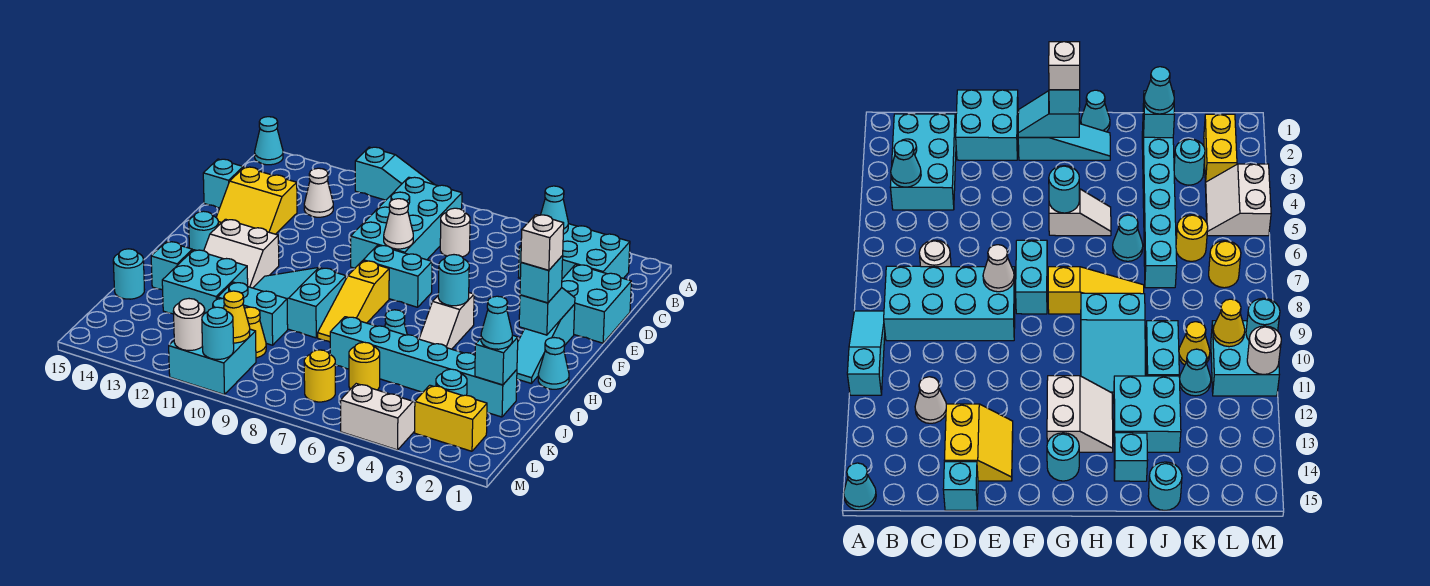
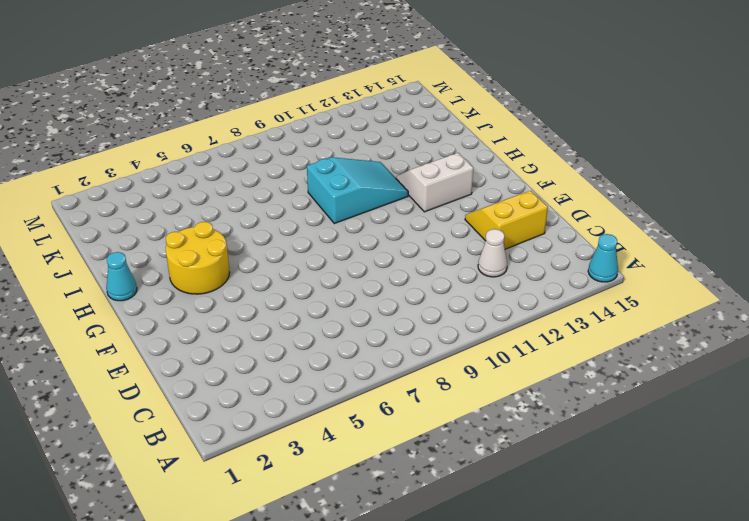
yellow 2x2 round brick [166,222,230,294] -> none
none -> cyan 1x3 slope [355,147,433,200]
none -> cyan 2x3 brick [518,224,630,279]
none -> cyan 2x4 brick [351,177,462,268]
none -> white 1x1 round brick [440,208,470,257]

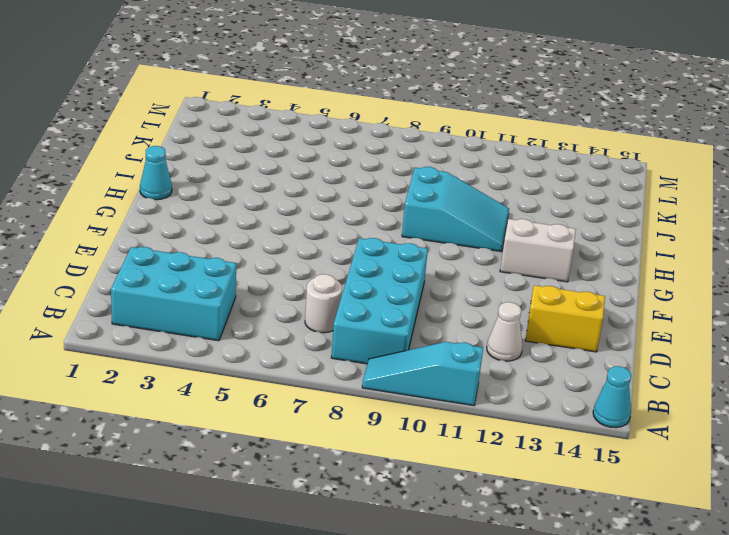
none -> cyan 2x2 brick [562,265,631,343]
none -> cyan 1x1 brick [203,159,243,208]
none -> cyan 1x3 slope [517,304,575,383]
none -> cyan 1x2 brick [363,245,432,307]

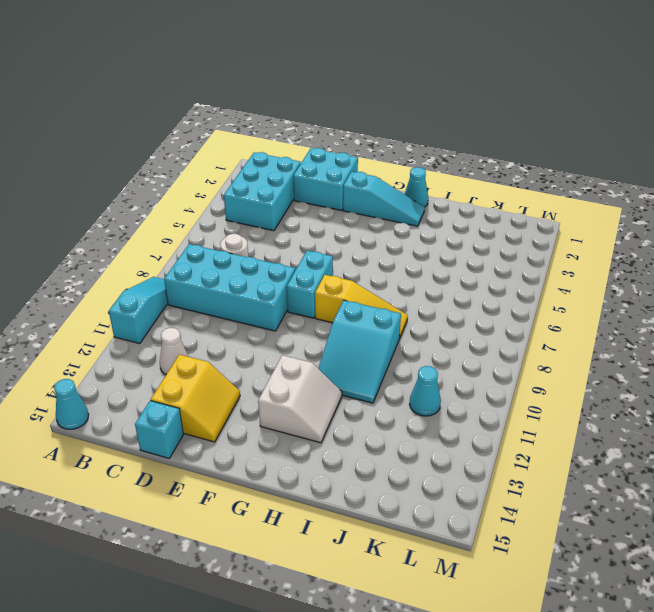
none -> white 1x2 slope [419,293,474,349]
none -> cyan 1x1 round brick [189,211,218,251]
none -> cyan 1x1 cone [385,310,407,335]
none -> cyan 2x2 brick [162,250,248,314]

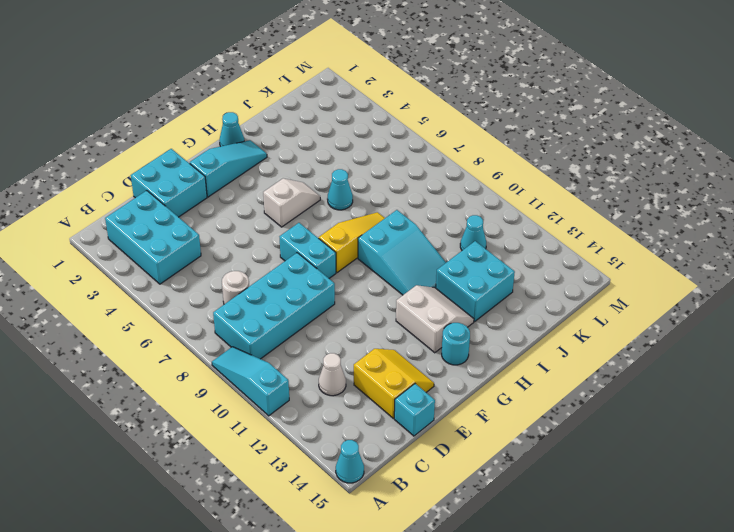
none -> cyan 1x1 brick [151,241,192,290]
none -> cyan 1x6 brick [330,317,517,417]
none -> cyan 1x2 brick [218,282,288,345]
none -> cyan 1x1 round brick [113,249,144,299]

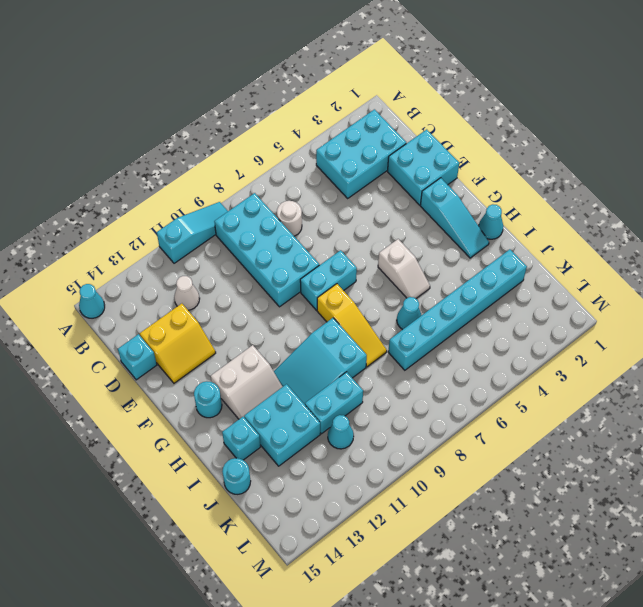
none -> cyan 1x1 round brick [436,369,467,396]
none -> yellow 1x1 round brick [349,342,380,390]
none -> yellow 1x1 cone [245,307,266,358]
none -> yellow 1x2 brick [415,385,487,451]

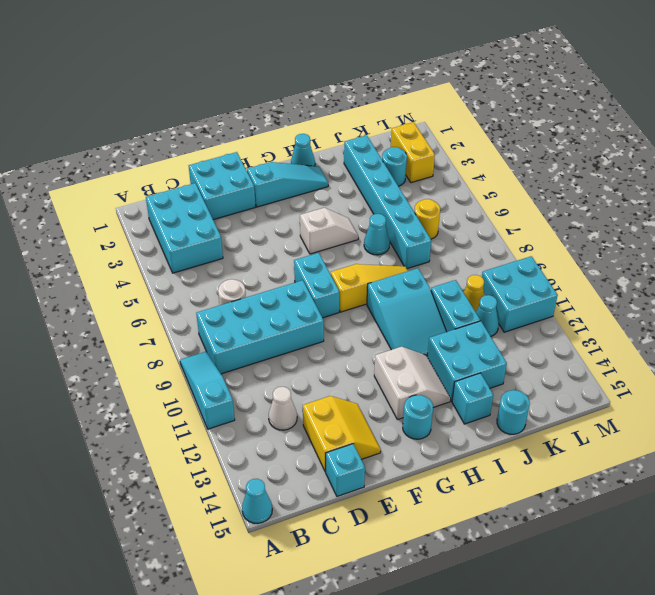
none -> white 2x2 slope [341,384,415,450]
none -> yellow 1x1 round brick [304,350,335,402]
none -> cyan 1x1 cone [541,186,568,234]
none -> white 1x1 cone [384,199,413,249]

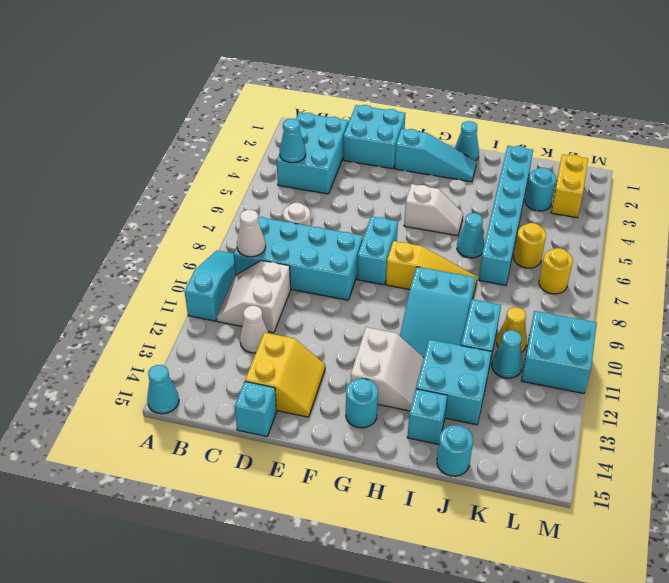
white 1x1 cone [237,210,266,257] -> white 1x1 cone moved to [384,199,413,249]
white 2x2 slope [216,260,291,333] -> white 2x2 slope moved to [341,384,415,450]
none -> cyan 1x2 slope [519,288,575,335]
none -> cyan 1x1 round brick [438,255,469,306]
none -> cyan 1x1 brick [475,335,518,385]
none -> yellow 1x1 cone [224,291,250,343]

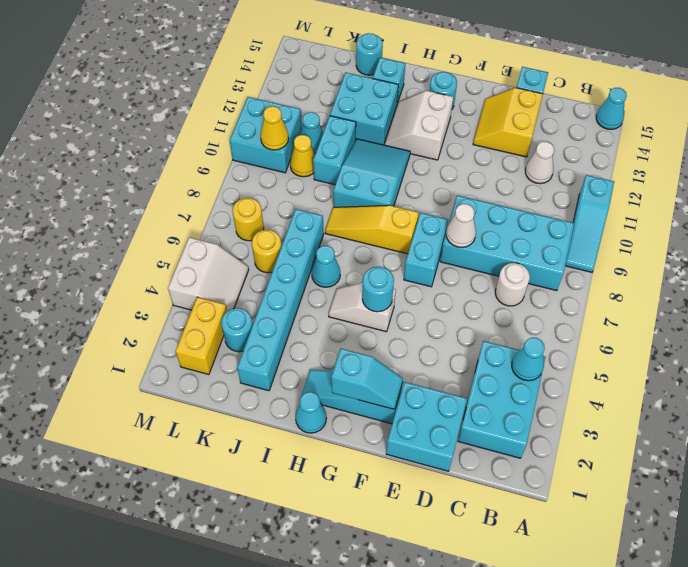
none -> cyan 1x1 brick [475,335,518,385]
none -> cyan 1x1 round brick [202,307,234,359]
none -> white 1x1 round brick [174,299,205,350]
none -> cyan 1x1 brick [520,256,563,303]

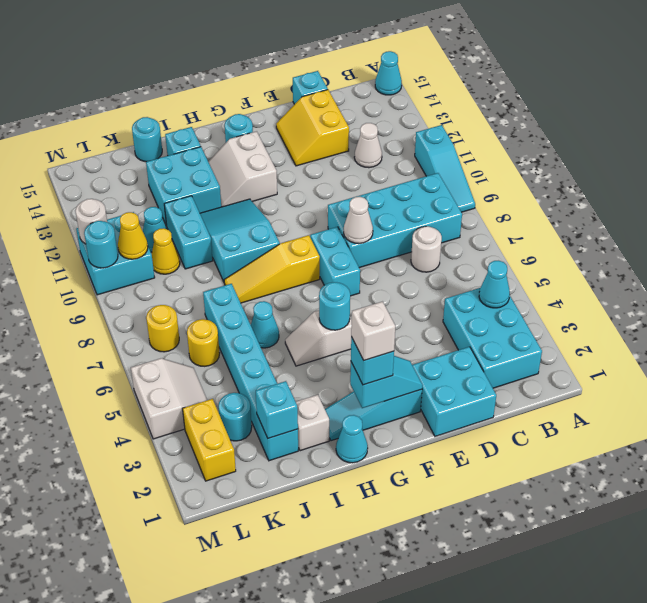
white 1x1 brick [296,395,329,451] -> none
none -> cyan 1x1 cone [481,296,512,349]

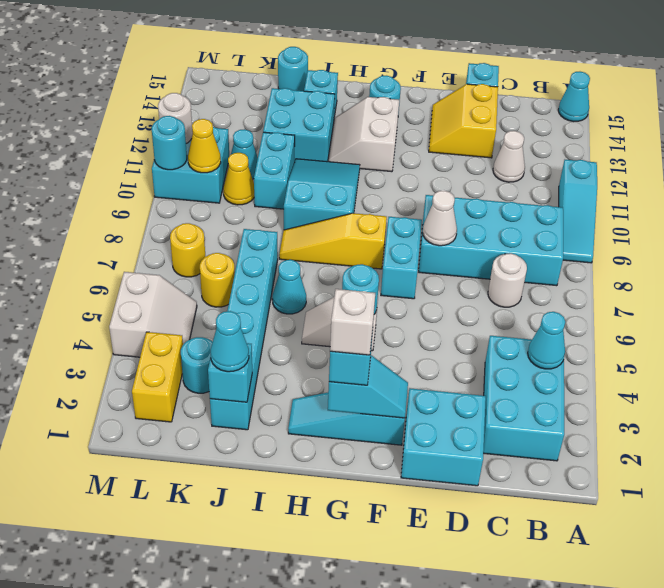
none -> cyan 1x1 cone [538,338,569,389]

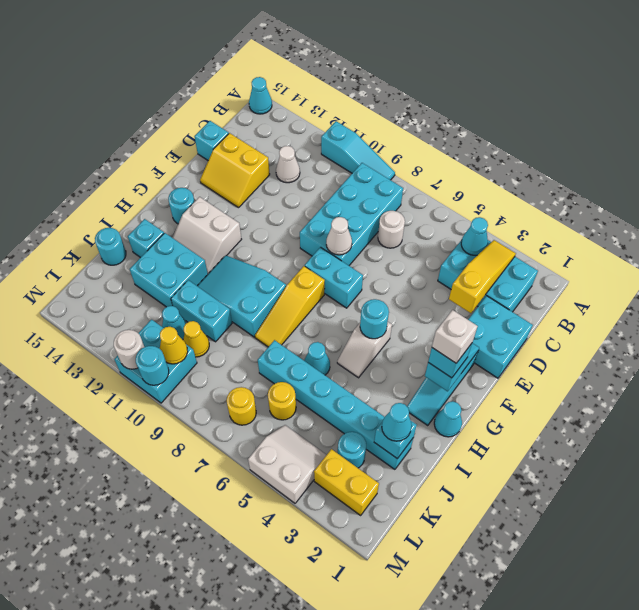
yellow 1x3 slope [449,240,516,313] -> none

